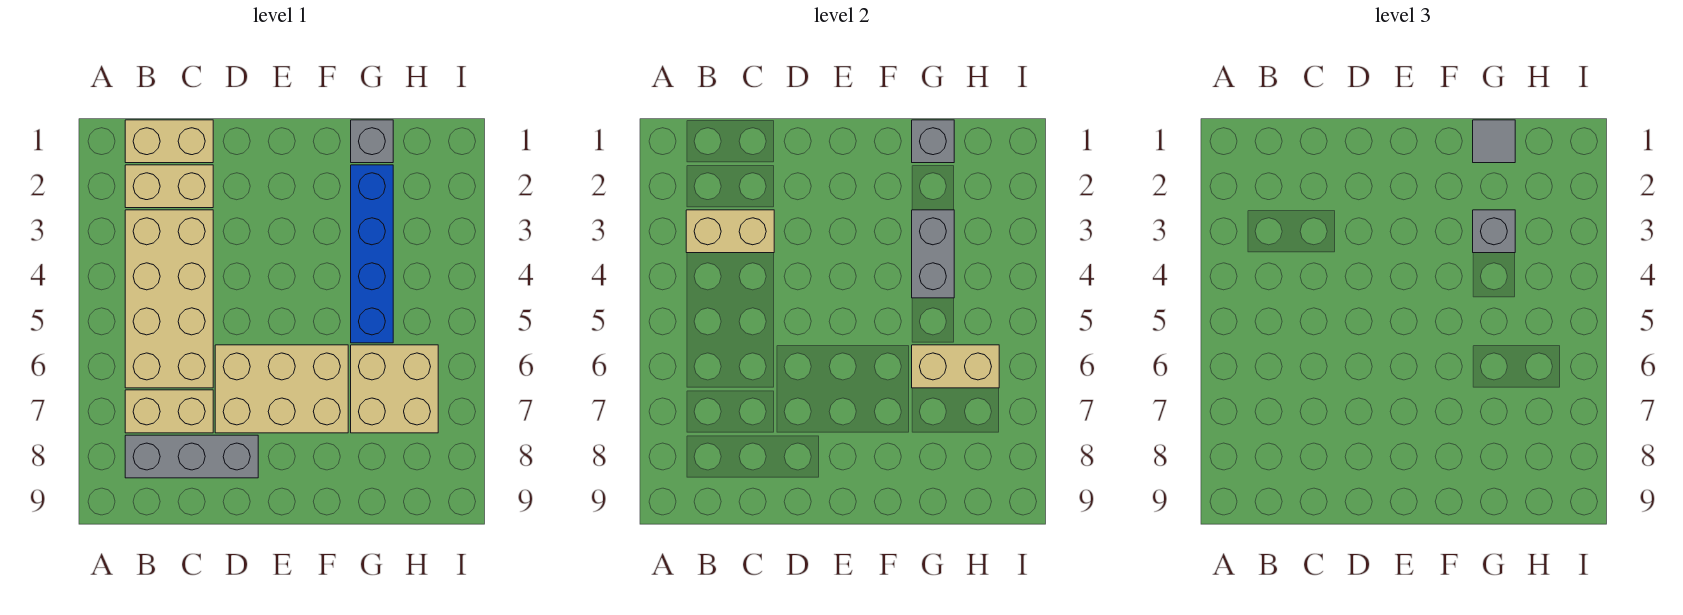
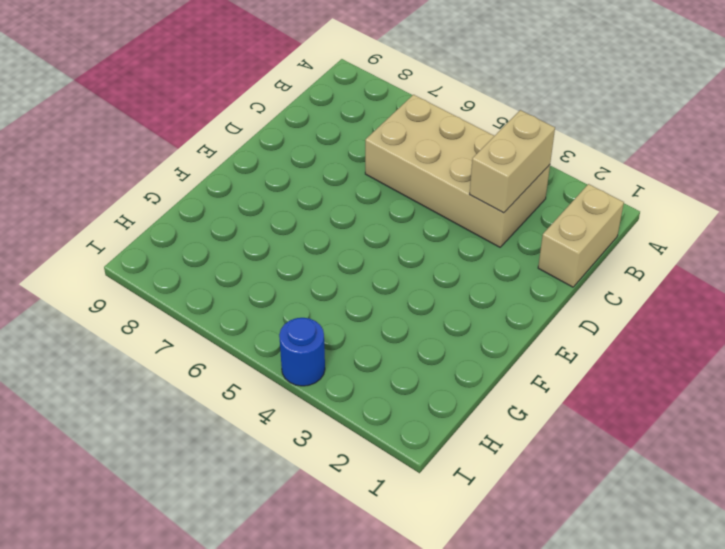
blue 1x1 round brick [279,318,325,386] -> none
none -> tan 1x2 brick [125,165,213,208]
none -> tan 1x2 brick [125,390,213,433]
none -> grey 1x3 brick [125,435,258,478]

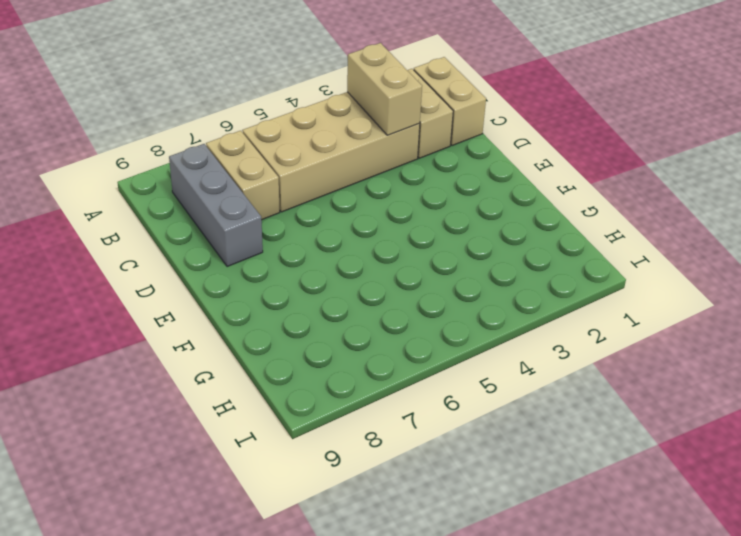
none -> tan 2x3 brick [215,345,348,433]
none -> grey 1x1 brick [351,120,393,163]
none -> blue 1x4 brick [351,165,393,343]

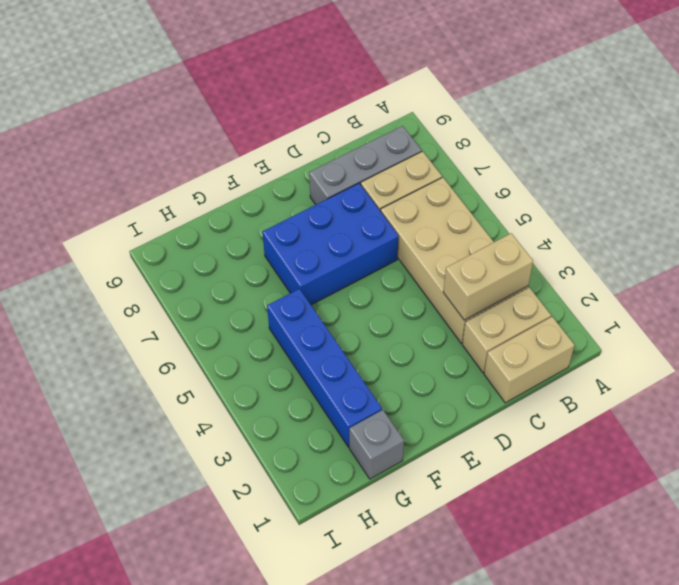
blue 2x3 brick [262,183,398,305] -> tan 2x3 brick [215,345,348,433]
none -> tan 2x2 brick [351,345,438,433]
none -> grey 1x1 brick [912,120,954,163]
none -> grey 1x2 brick [912,210,954,298]

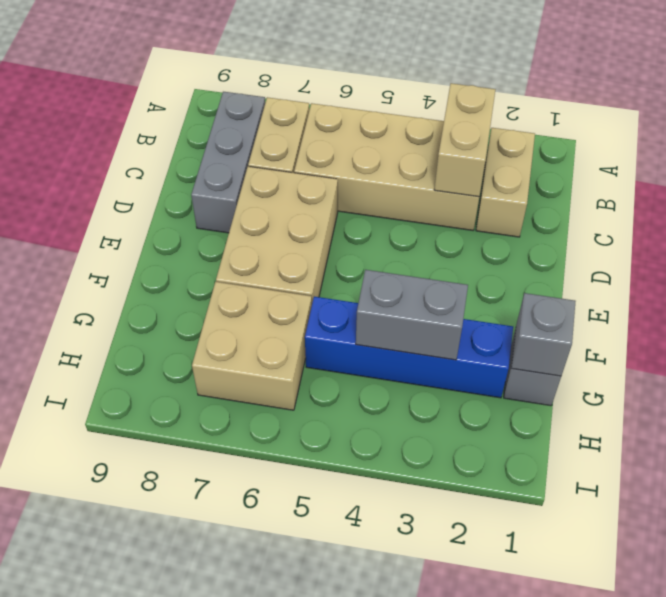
none -> tan 1x2 brick [125,120,213,163]
none -> tan 1x2 brick [912,345,999,388]
none -> grey 1x1 tile [1473,120,1515,163]

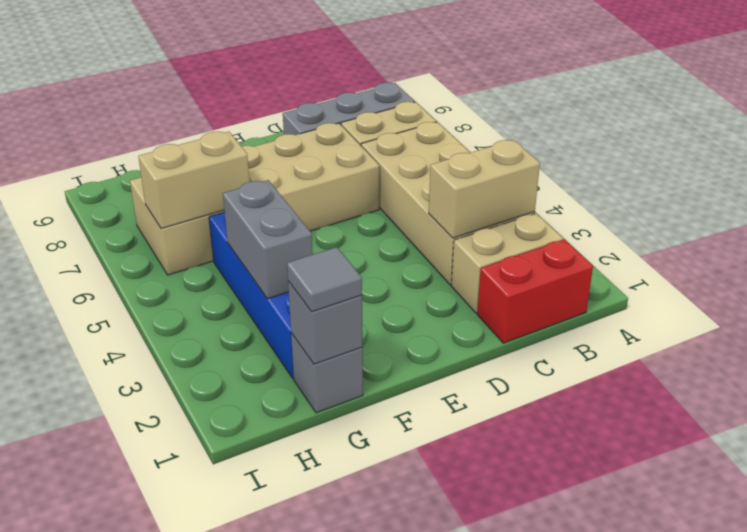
red 1x2 brick [477,239,593,343] -> tan 1x2 brick [125,120,213,163]
none -> grey 1x1 brick [1473,210,1515,253]

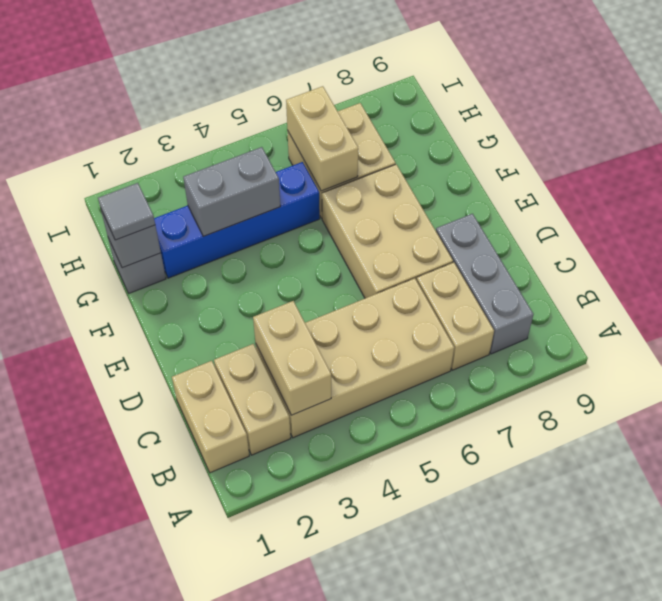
none -> grey 1x1 brick [1473,210,1515,253]

